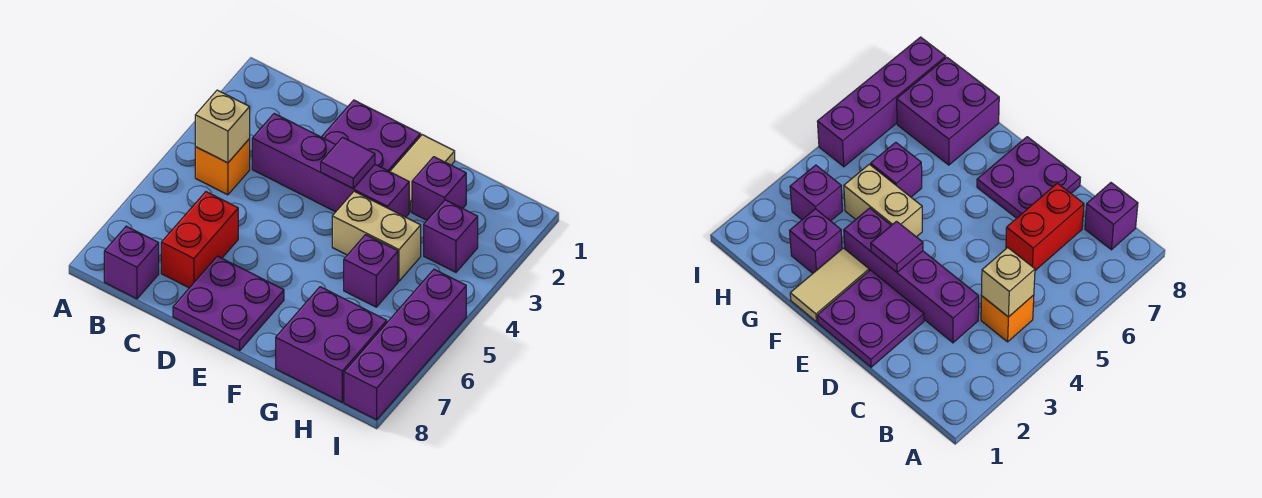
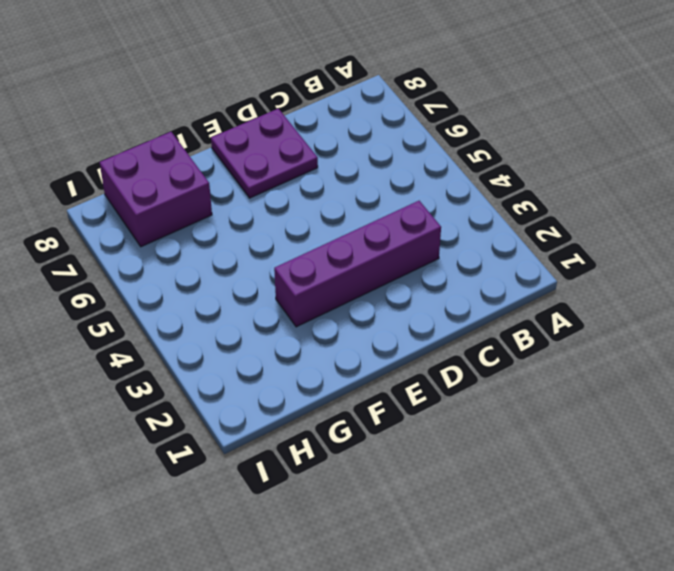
none -> orange 1x1 brick [195,139,250,195]
none -> purple 1x1 brick [104,226,159,299]
none -> red 1x2 brick [161,192,238,288]

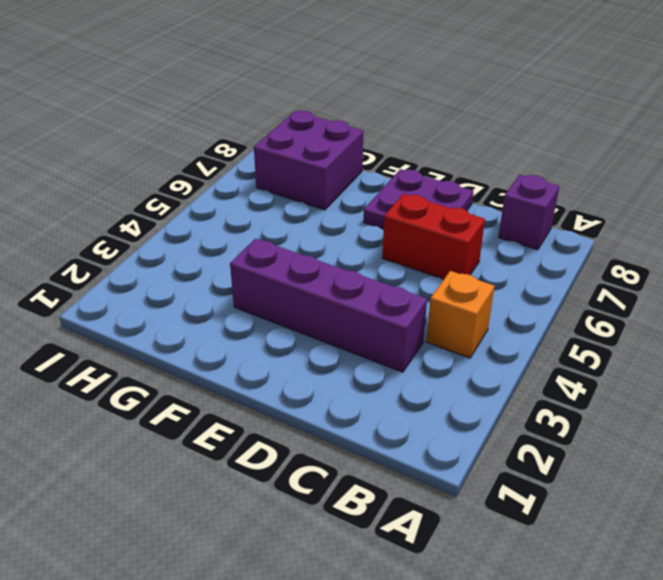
red 1x2 brick [382,194,485,279] -> red 1x2 brick turned to [161,192,238,288]
none -> purple 2x2 plate [322,100,421,172]
none -> tan 1x2 tile [390,135,455,212]
none -> tan 1x2 brick [332,191,421,281]

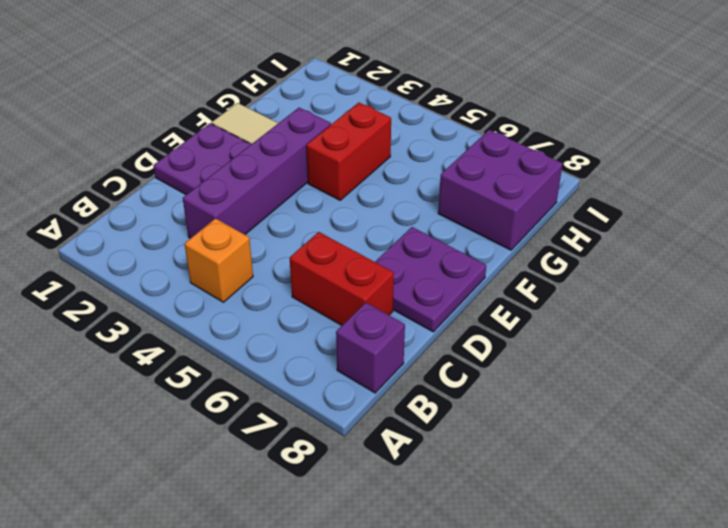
red 1x2 brick [306,103,391,200] -> tan 1x2 brick [332,191,421,281]
none -> purple 1x1 brick [412,157,466,220]
none -> purple 1x1 brick [344,235,398,307]
none -> purple 1x1 brick [424,200,478,272]

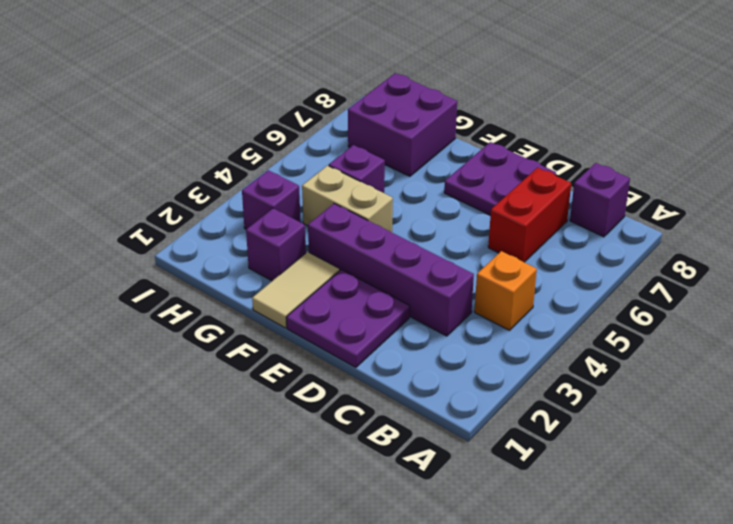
none -> purple 1x4 brick [344,269,466,420]
none -> tan 1x1 brick [195,90,250,163]
none -> purple 1x1 tile [321,137,375,188]

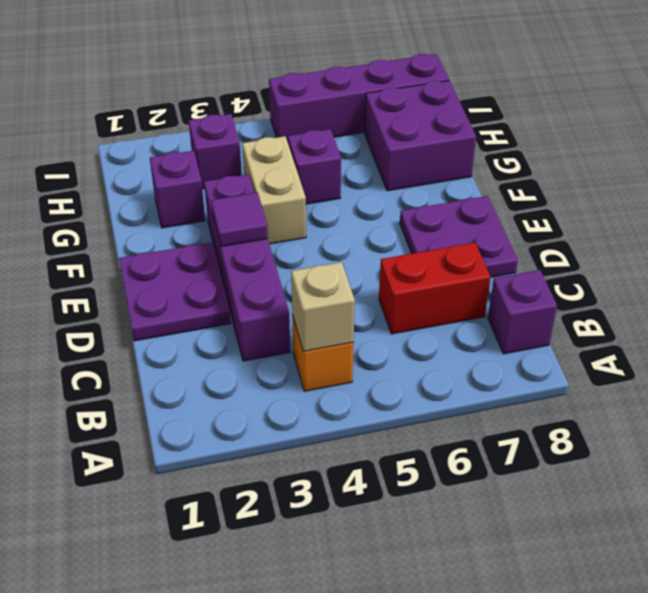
none -> tan 1x2 tile [390,135,455,212]

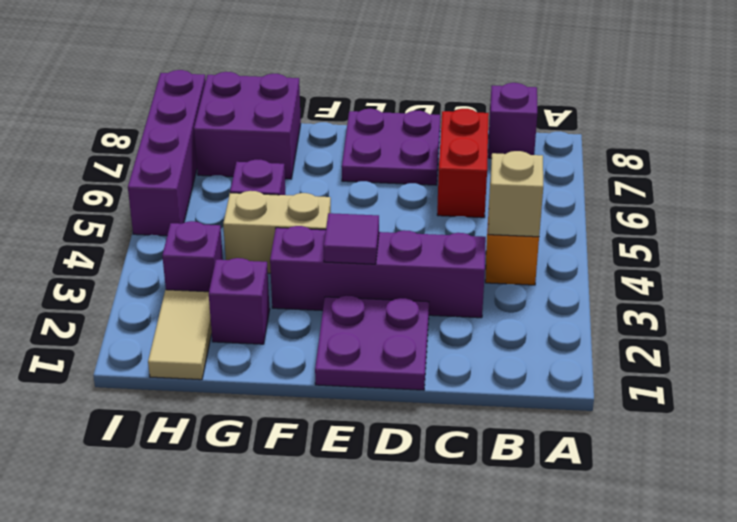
tan 1x2 tile [148,290,212,380] -> tan 1x2 tile moved to [390,135,455,212]

